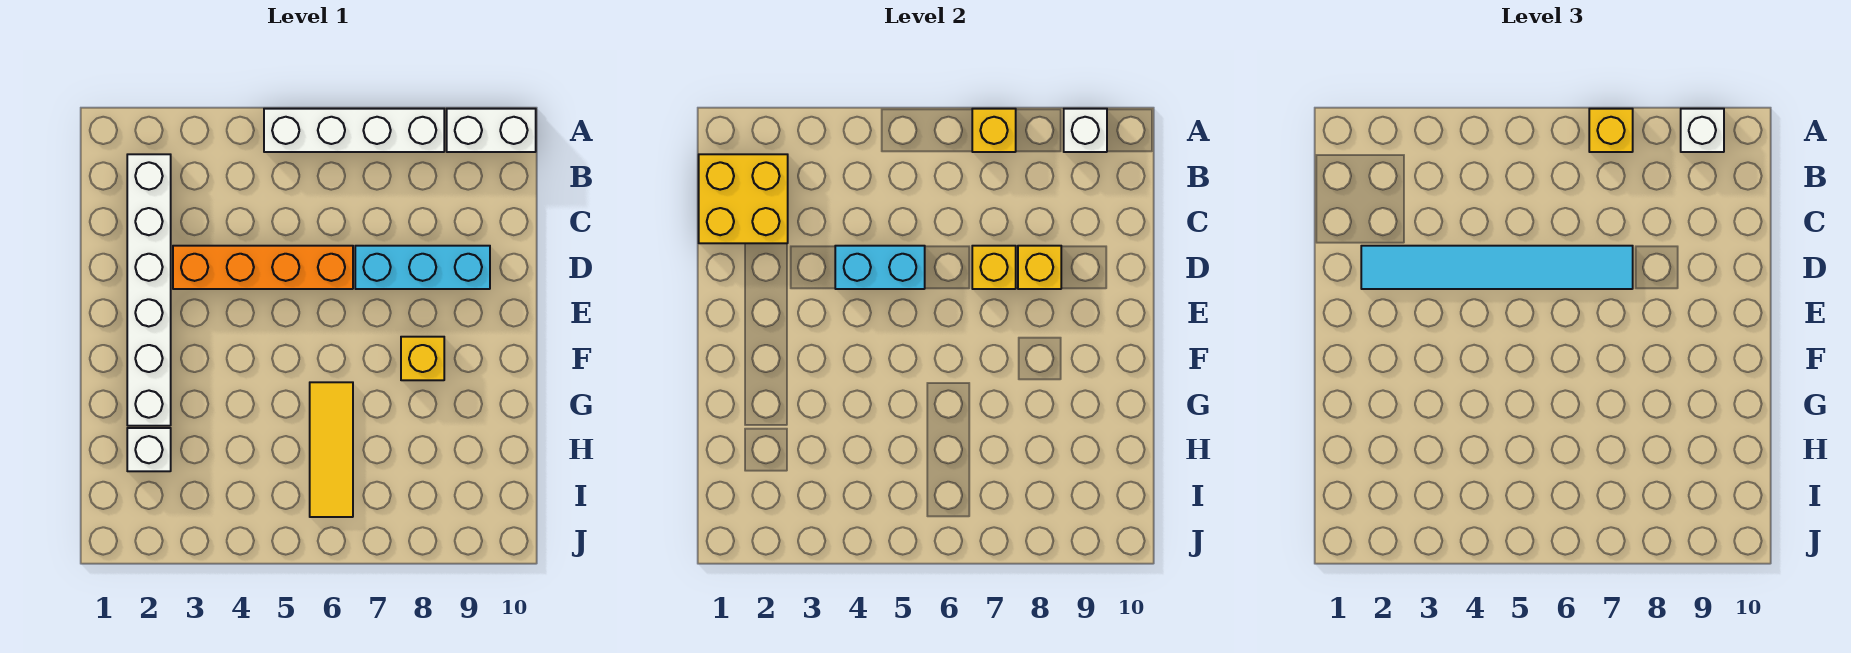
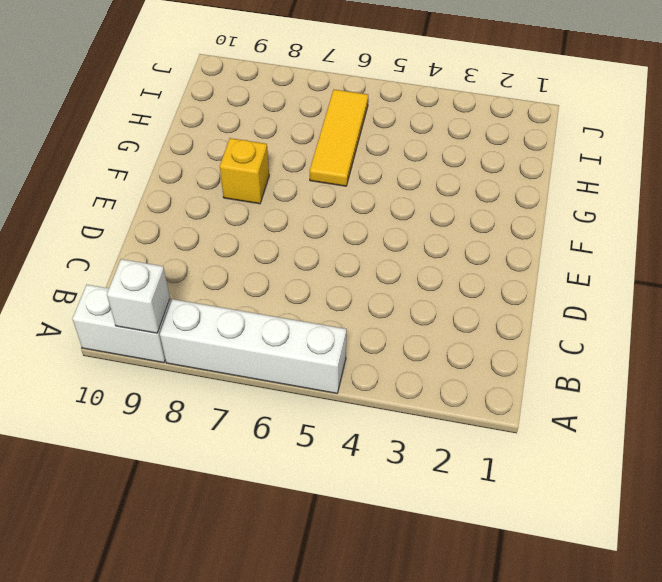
none -> white 1x6 brick [127,154,171,426]
none -> orange 1x4 brick [173,246,353,289]
none -> cyan 1x3 brick [355,246,490,289]

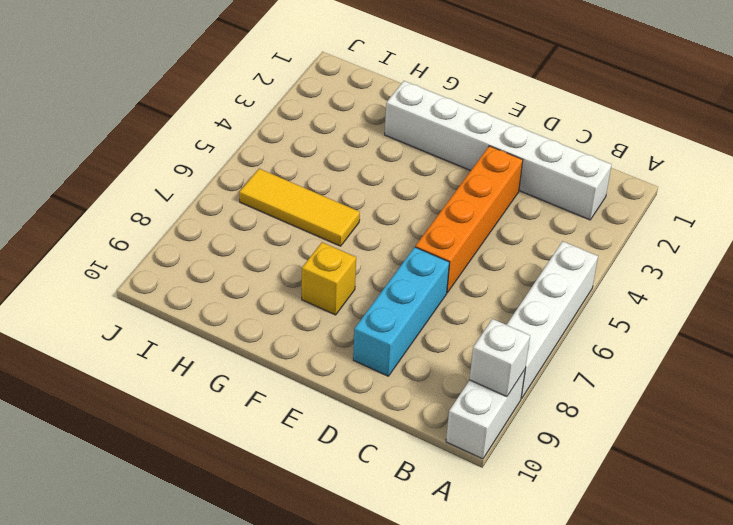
none -> white 1x1 brick [127,428,171,471]
none -> yellow 1x1 brick [972,109,1016,152]
none -> yellow 2x2 brick [699,154,788,243]

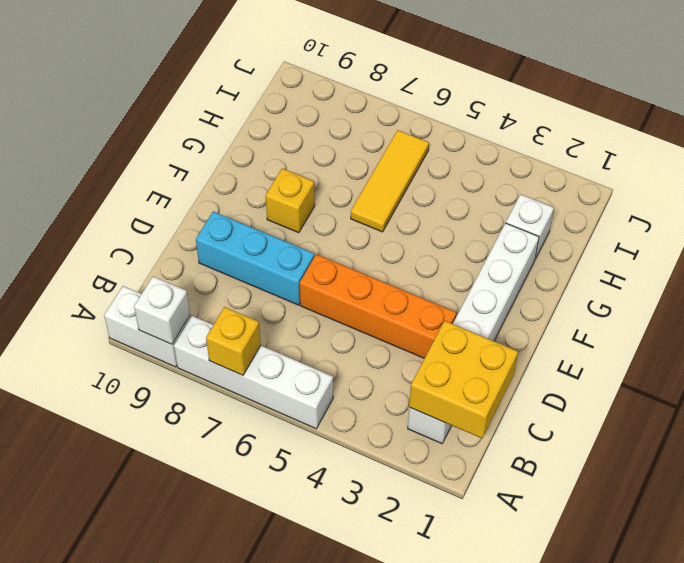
none -> cyan 1x2 brick [835,246,925,289]
none -> yellow 1x1 brick [972,246,1016,289]
none -> yellow 1x1 brick [1018,246,1061,289]

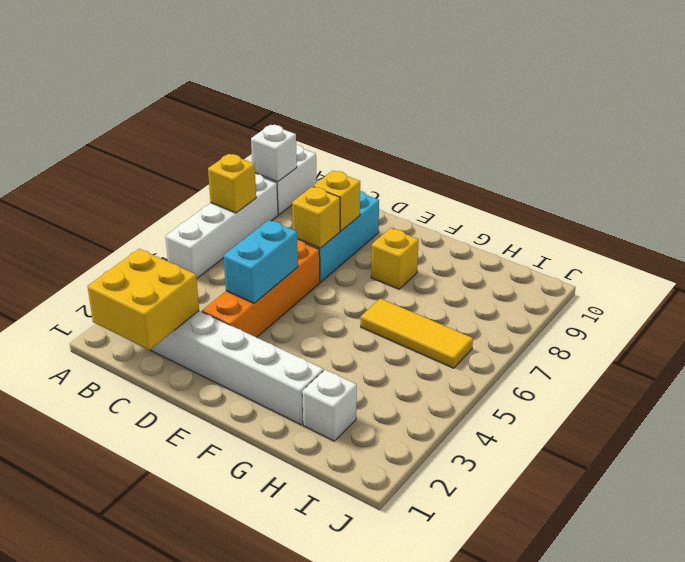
none -> yellow 1x1 brick [1589,109,1633,152]
none -> white 1x1 brick [1681,109,1724,152]
none -> cyan 1x6 tile [1361,246,1633,289]

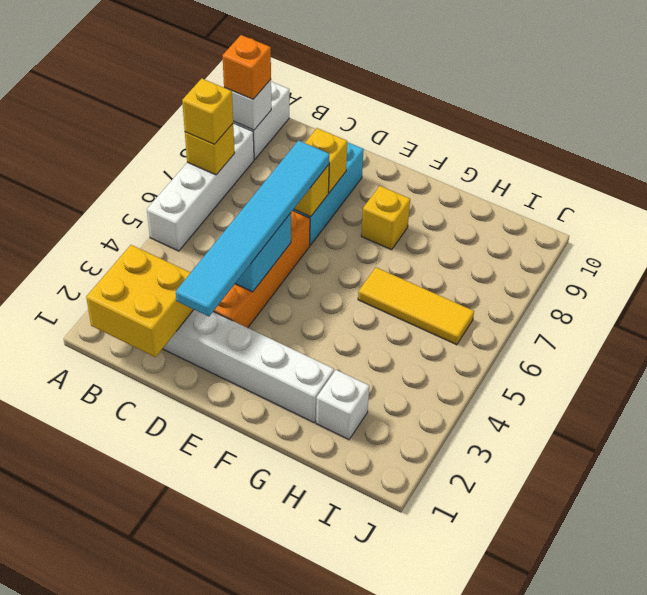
orange 1x1 brick [222,35,271,99] -> white 1x1 brick [1681,109,1724,152]

